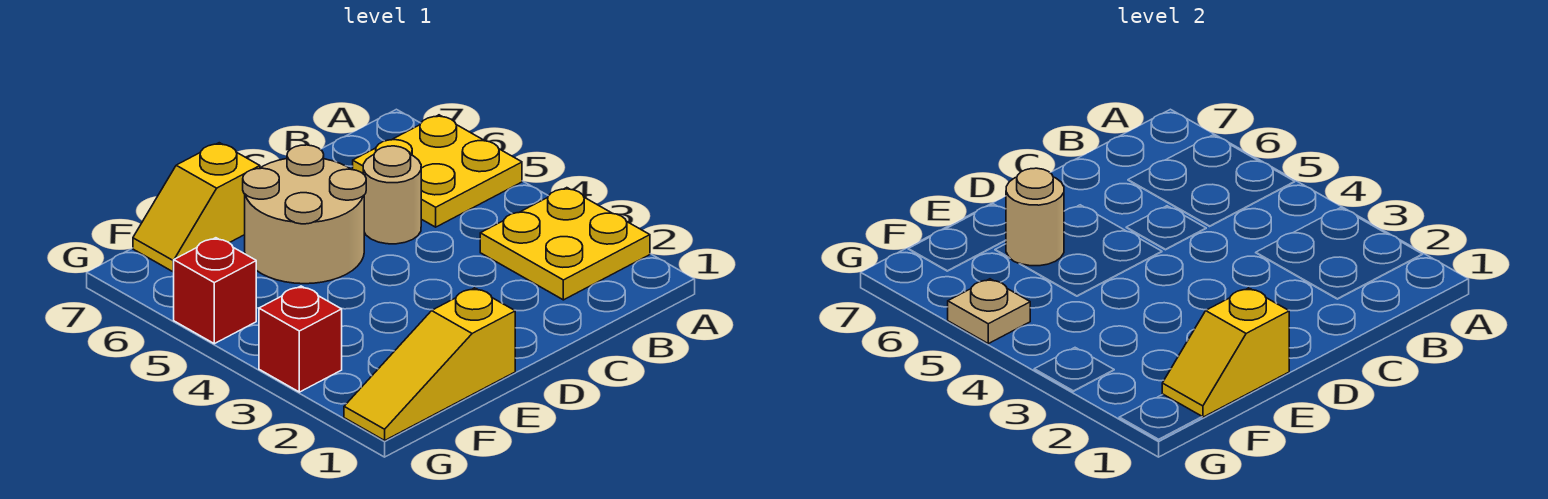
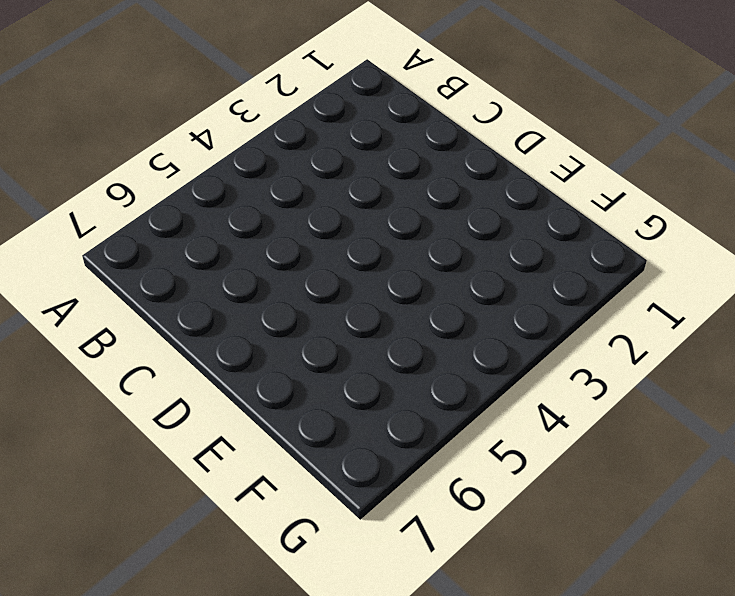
none -> yellow 2x2 plate [480,188,650,300]
none -> yellow 2x2 plate [353,115,522,227]

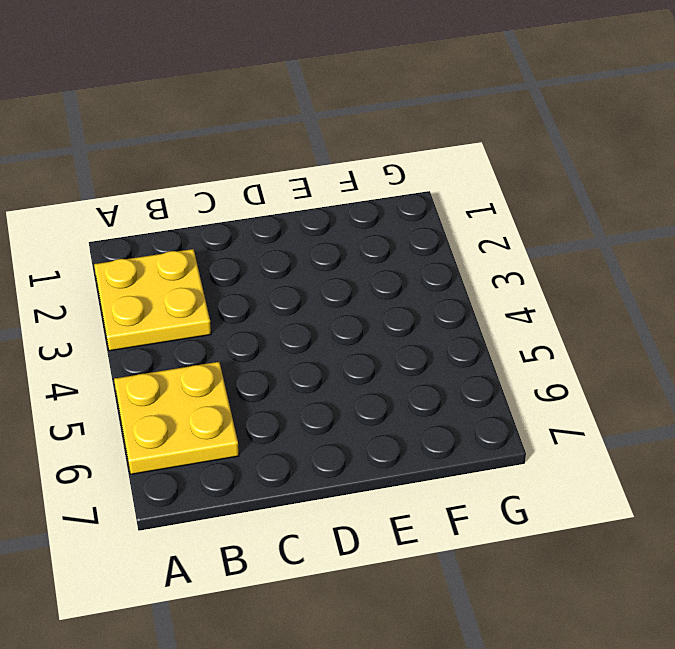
none -> tan 1x1 round brick [363,146,421,244]
none -> tan 2x2 round brick [243,145,366,284]

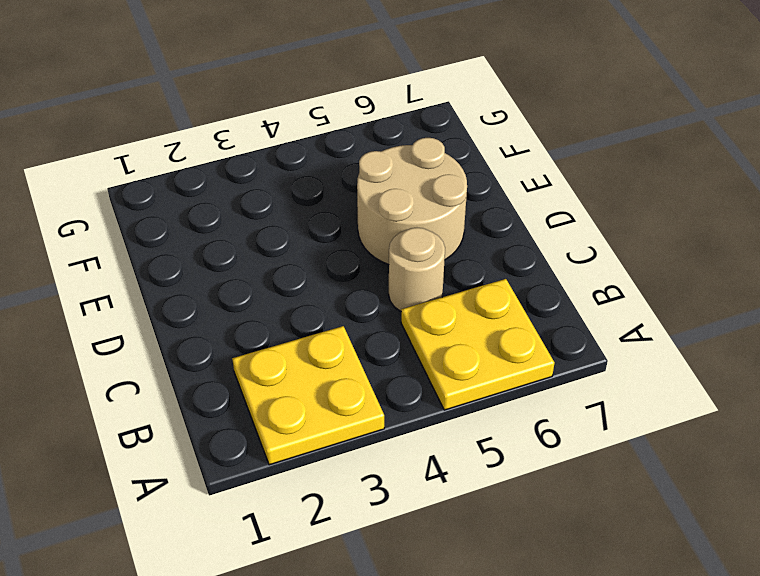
none -> yellow 1x3 slope [344,288,515,440]
none -> yellow 1x2 slope [133,143,260,272]

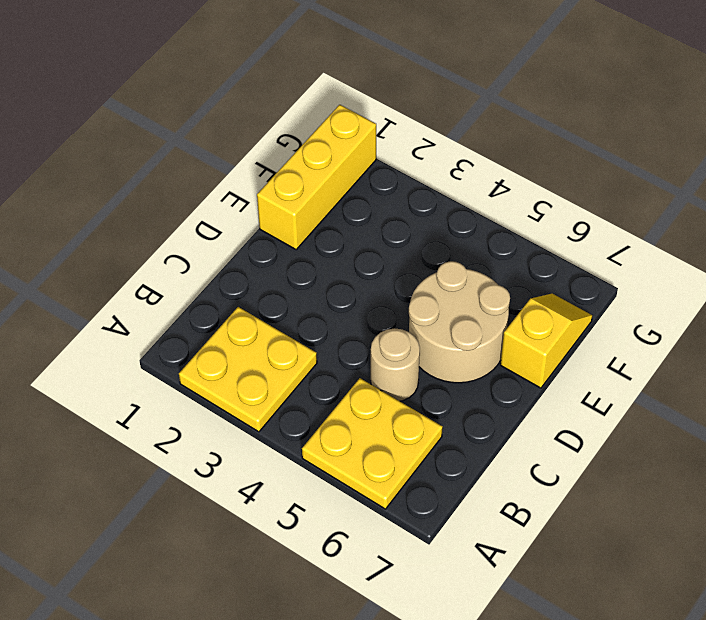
yellow 1x3 brick [257,105,376,250] -> yellow 1x3 slope [344,288,515,440]
none -> red 1x1 brick [259,286,342,392]
none -> red 1x1 brick [174,238,256,344]

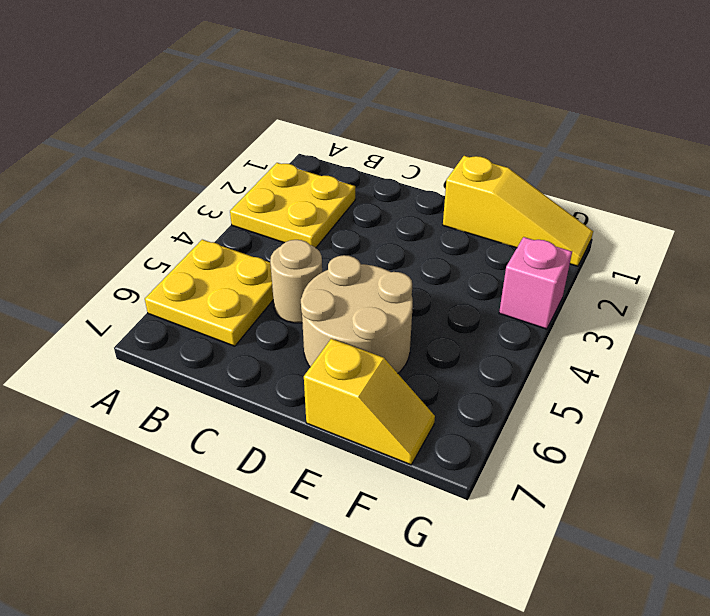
pink 1x1 brick [499,237,572,329] -> red 1x1 brick [259,286,342,392]
none -> red 1x1 brick [174,238,256,344]
none -> yellow 1x2 slope [1162,288,1289,417]

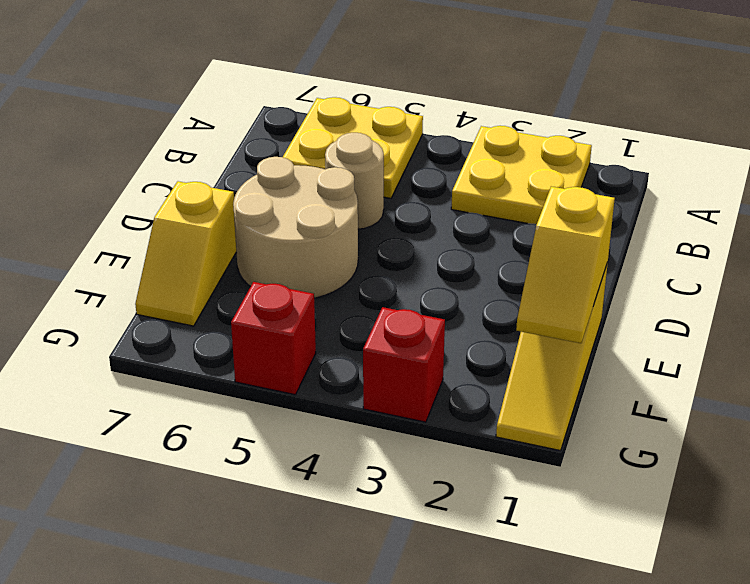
none -> tan 1x1 round brick [1006,168,1064,266]
none -> tan 1x1 plate [948,279,1030,344]

